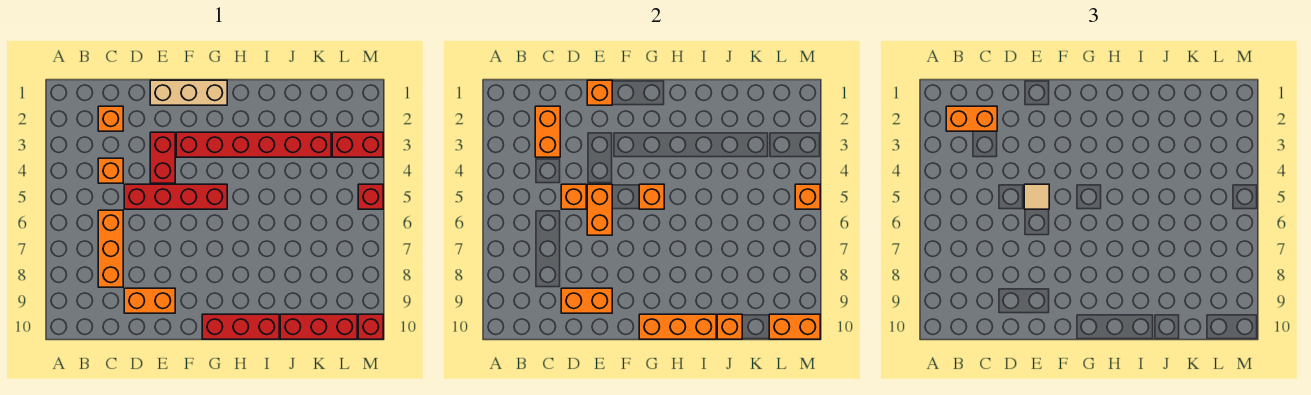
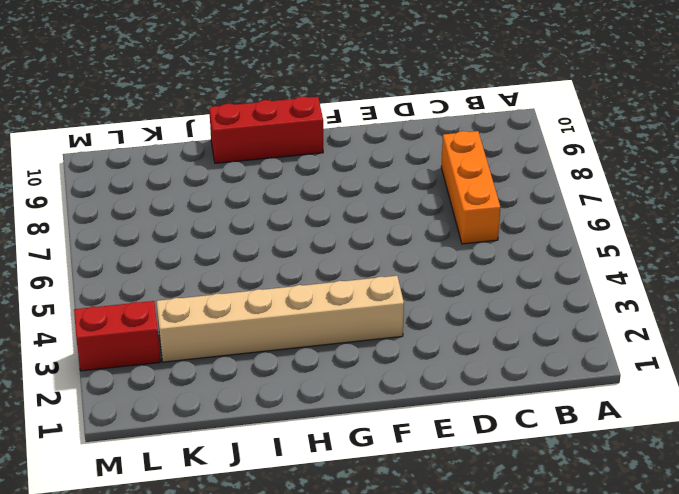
tan 1x6 brick [156,276,404,362] -> red 1x6 brick [176,132,331,157]
none -> orange 1x1 brick [98,106,123,131]
none -> orange 1x1 brick [98,158,123,183]
none -> red 1x4 brick [124,184,227,209]

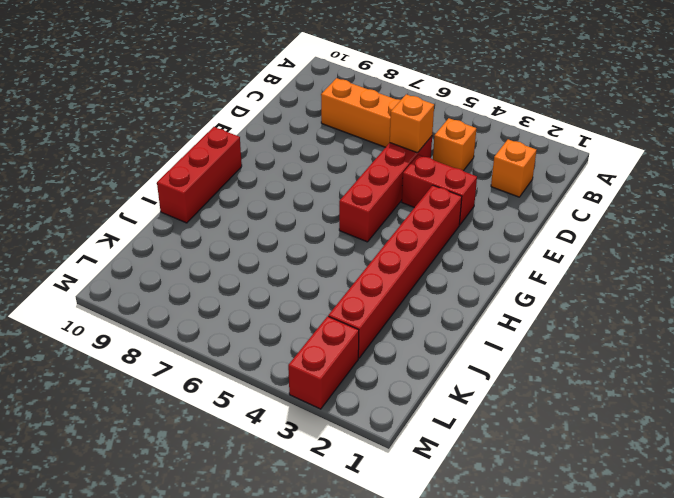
none -> orange 1x2 brick [124,288,175,313]
none -> tan 1x3 brick [150,80,227,105]
none -> red 1x3 brick [280,314,357,339]

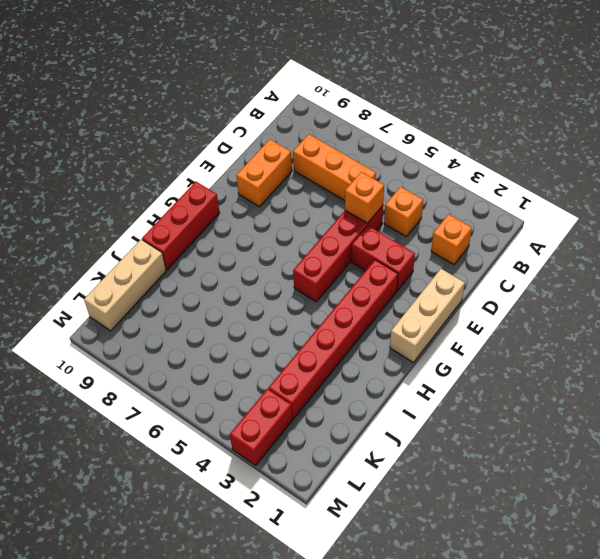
tan 1x3 brick [84,239,166,331] -> red 1x3 brick [280,314,357,339]
none -> red 1x1 brick [358,184,383,209]
none -> red 1x1 brick [358,314,383,339]
none -> orange 1x2 brick [535,106,560,157]

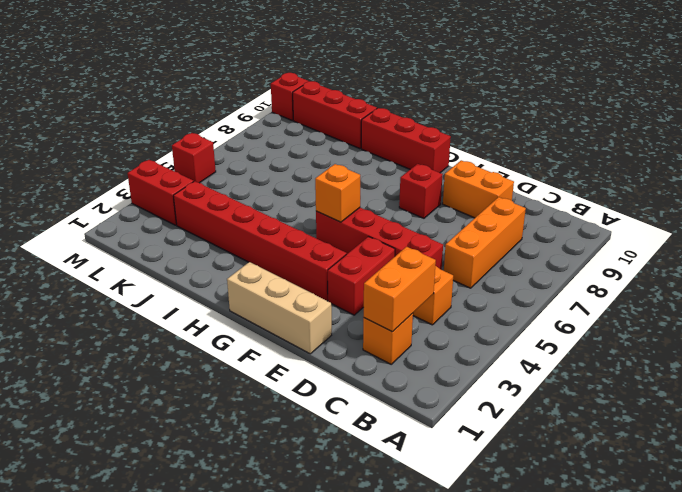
red 1x1 brick [399,164,443,218] -> none
none -> orange 1x1 brick [561,184,586,209]
none -> orange 1x2 brick [561,288,612,313]
none -> orange 1x1 brick [587,80,612,105]

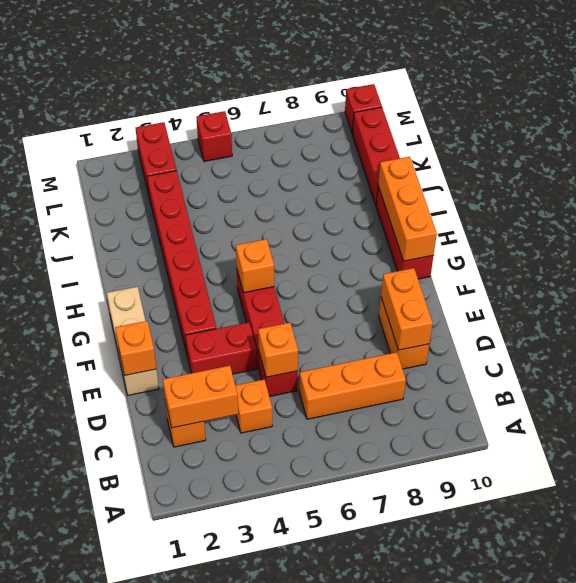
none -> orange 1x2 brick [587,184,612,235]
none -> orange 1x1 brick [717,314,742,339]
none -> orange 1x2 brick [769,314,820,339]

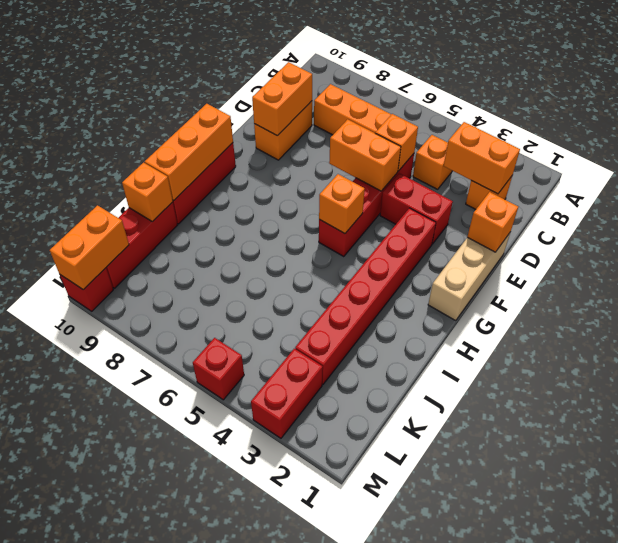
none -> orange 1x1 brick [795,184,820,209]
none -> orange 1x2 brick [946,106,997,131]
none -> tan 1x1 tile [1024,184,1049,209]

